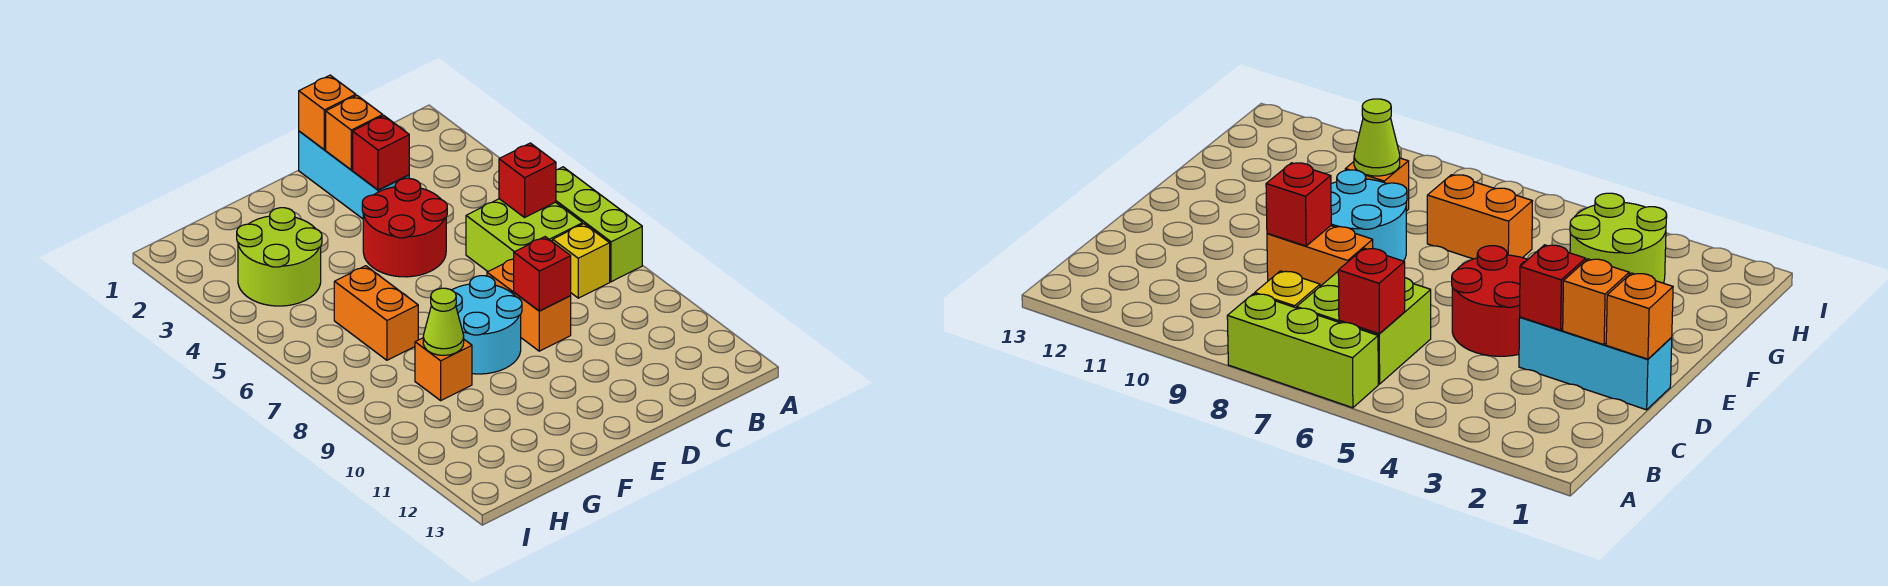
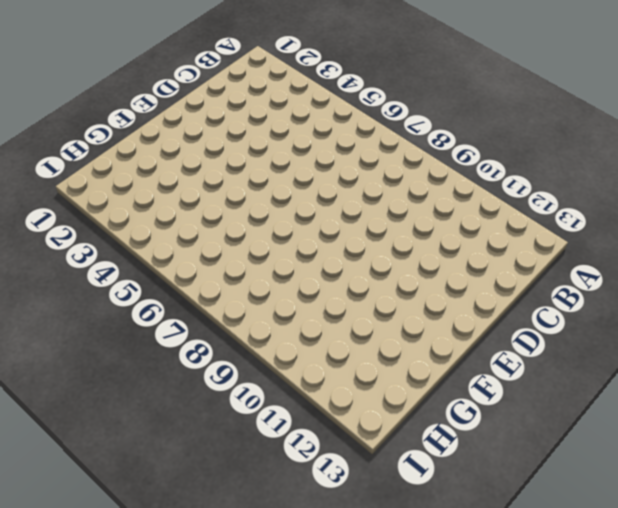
none -> lime 1x3 brick [556,167,642,282]
none -> lime 2x2 brick [466,199,583,271]
none -> yellow 1x1 brick [553,224,610,298]

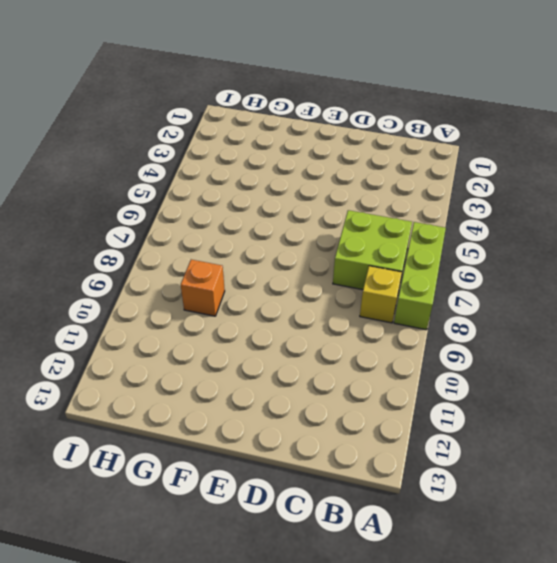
none -> cyan 1x3 brick [299,131,409,219]
none -> red 2x2 round brick [362,178,447,277]
none -> orange 1x2 brick [487,259,571,351]

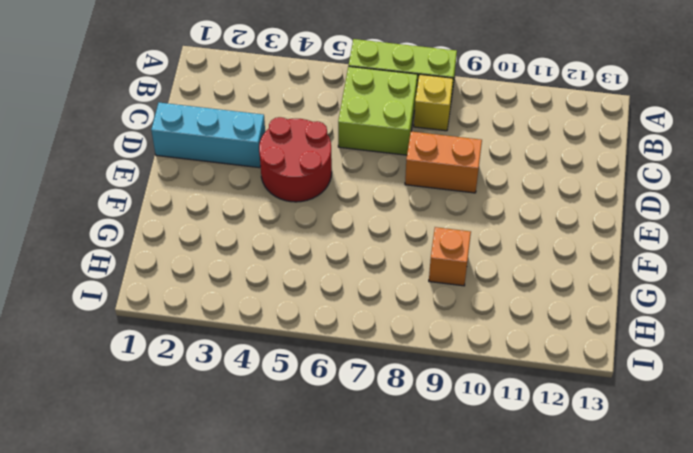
none -> cyan 2x2 round brick [452,276,522,374]
none -> lime 2x2 round brick [237,208,322,306]
none -> orange 1x2 brick [334,266,418,360]

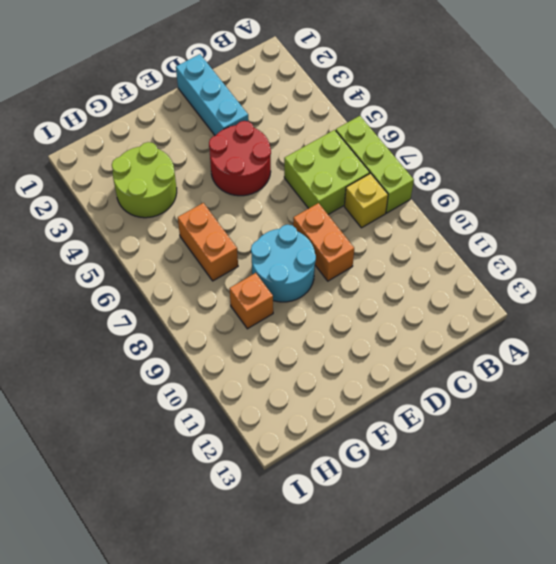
none -> red 1x1 brick [499,143,556,217]
none -> orange 1x1 brick [299,75,356,150]
none -> orange 1x1 brick [326,96,383,170]

